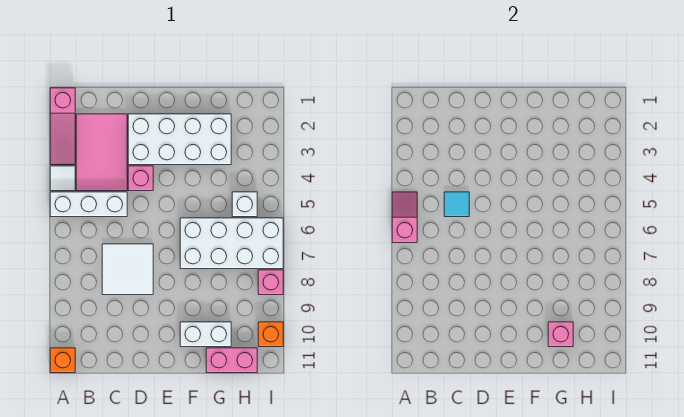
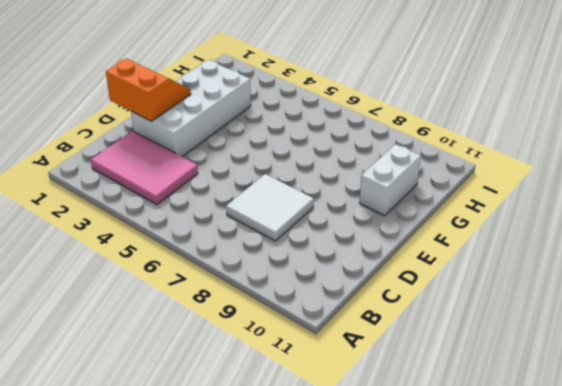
orange 2x2 slope [106,59,191,121] -> none
none -> pink 1x3 slope [50,88,75,165]
none -> white 1x1 tile [50,166,75,191]
none -> white 1x3 brick [50,192,127,217]

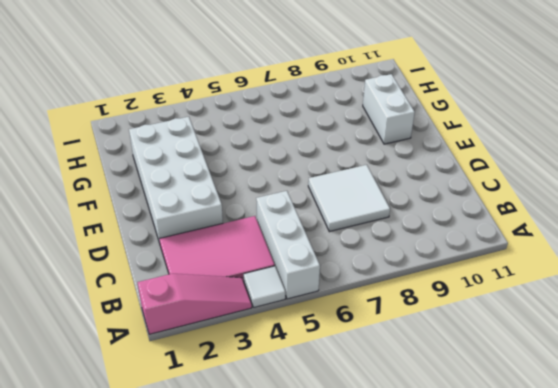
none -> orange 1x1 brick [50,348,75,373]
none -> pink 1x1 brick [128,166,153,191]
none -> white 2x4 brick [180,218,283,269]

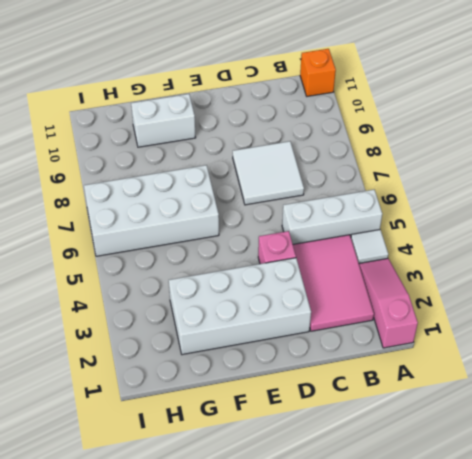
none -> pink 1x2 brick [206,348,257,373]
none -> white 1x1 brick [232,192,257,217]
none -> pink 1x1 brick [258,270,283,295]

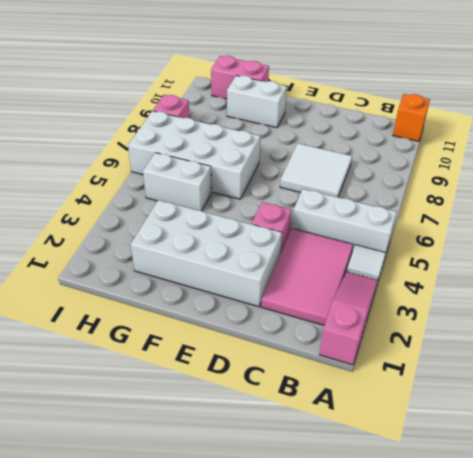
white 1x2 brick [143,153,212,211] -> white 1x1 brick [232,192,257,217]
none -> orange 1x1 brick [258,322,283,347]
none -> pink 1x2 slope [392,192,417,243]
none -> cyan 1x1 tile [444,192,469,217]

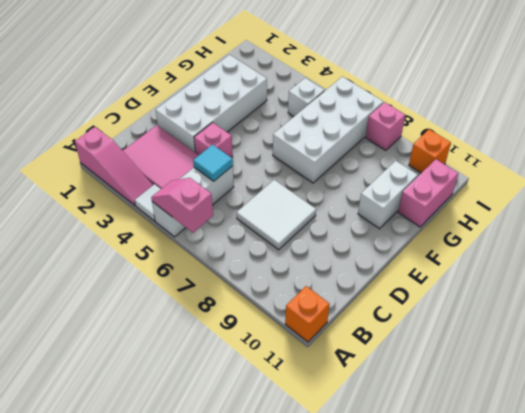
none -> pink 1x1 brick [548,322,573,347]

